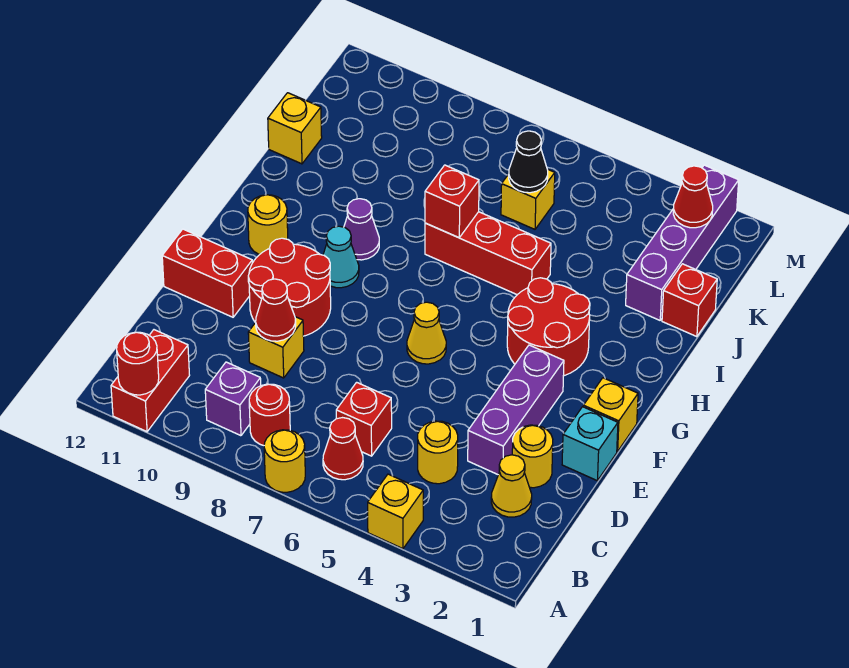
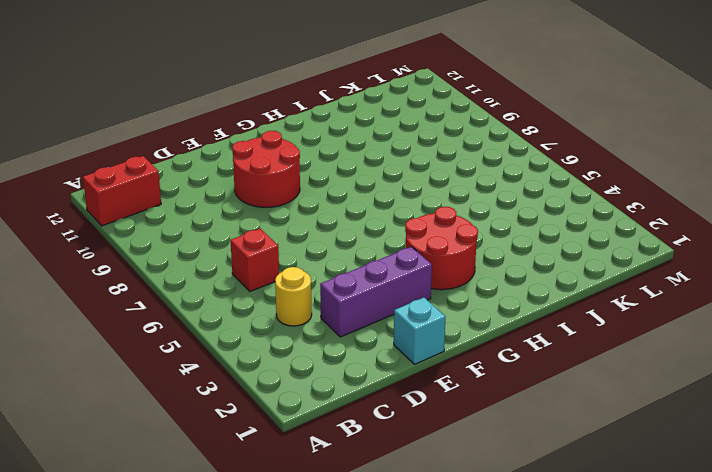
none -> yellow 1x1 brick [368,474,423,549]
none -> yellow 1x1 round brick [264,430,305,492]
none -> red 1x1 cone [323,418,363,480]
none -> red 1x1 round brick [249,384,290,445]

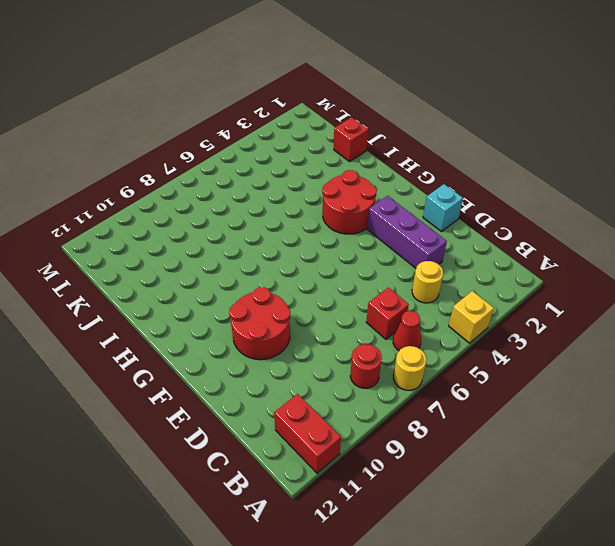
none -> purple 1x1 brick [205,362,261,436]
none -> yellow 1x1 cone [491,455,532,517]
none -> yellow 1x1 round brick [512,425,553,488]
none -> yellow 1x1 brick [248,317,304,378]

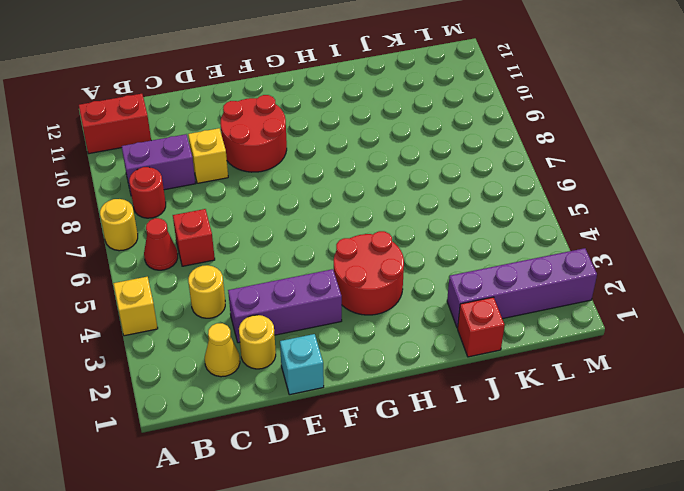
purple 1x2 brick [122,134,196,196] -> purple 1x1 brick [205,362,261,436]
none -> red 1x2 brick [162,229,252,317]
none -> yellow 1x1 brick [583,378,638,451]
none -> yellow 1x1 cone [407,302,446,364]
none -> cyan 1x1 cone [323,226,359,288]

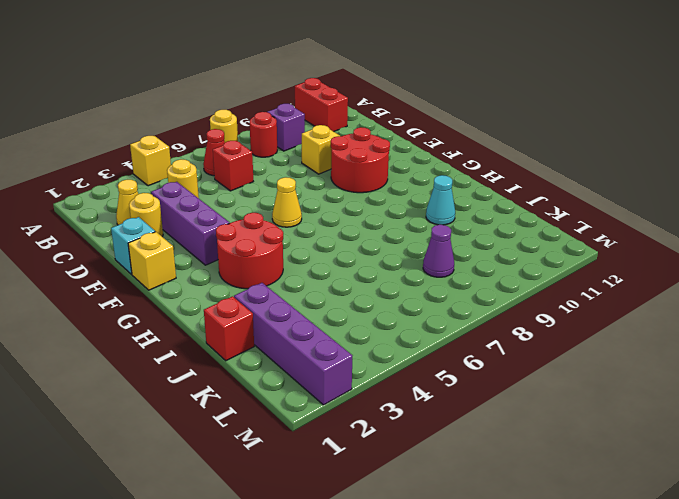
cyan 1x1 cone [426,175,455,225] -> cyan 1x1 cone moved to [323,226,359,288]
purple 1x1 cone [423,225,454,277] -> purple 1x1 cone moved to [344,199,379,260]
none -> red 1x2 brick [162,229,252,317]
none -> yellow 1x1 round brick [248,195,288,255]
none -> red 1x3 brick [425,212,551,295]
none -> yellow 1x1 brick [268,93,322,164]

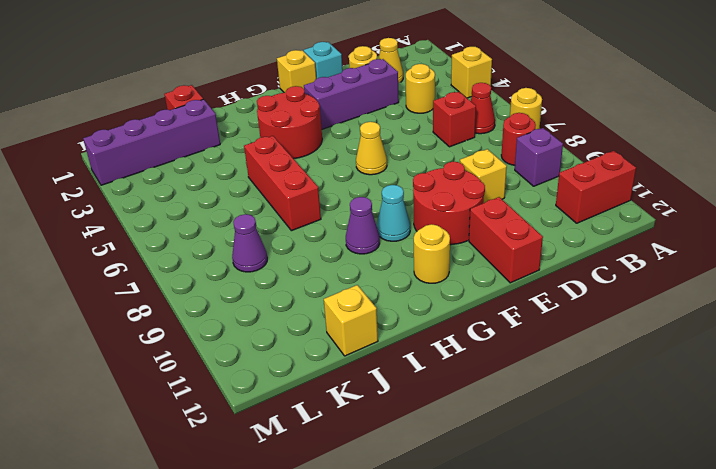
purple 1x1 cone [232,214,267,272] -> none
none -> yellow 1x1 brick [501,169,555,229]
none -> red 1x1 round brick [117,332,159,395]
none -> red 1x1 cone [256,279,296,341]
none -> red 1x1 brick [425,165,479,238]

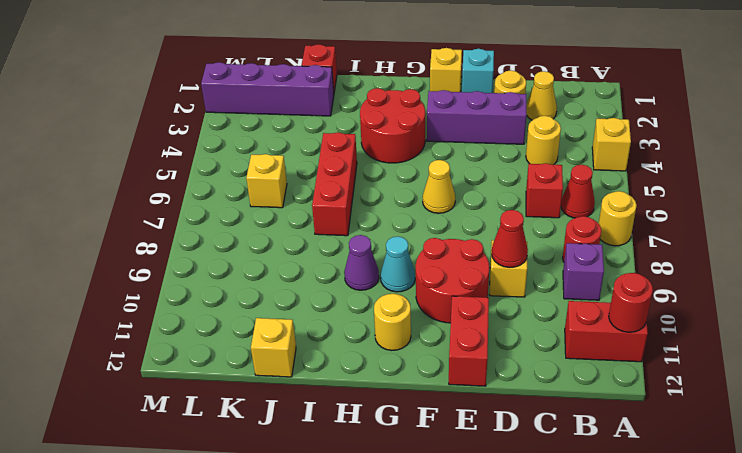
none -> red 1x1 brick [425,165,479,238]
none -> black 1x1 cone [509,131,548,193]
none -> red 1x1 cone [673,166,713,228]

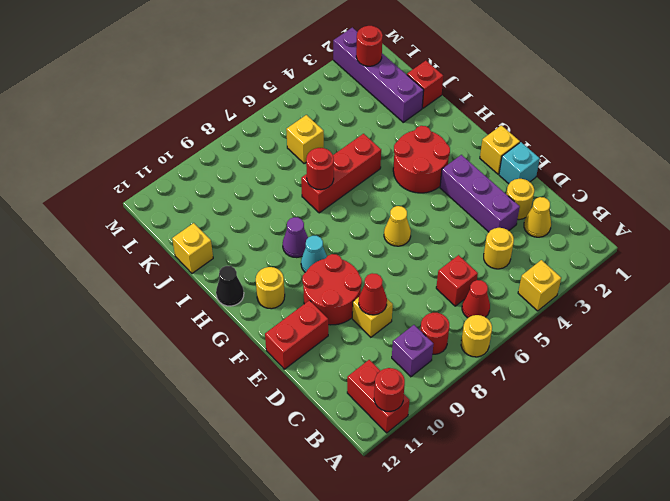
black 1x1 cone [216,266,244,306] -> black 1x1 cone moved to [509,131,548,193]
red 1x1 round brick [306,148,334,190] -> red 1x1 brick [425,165,479,238]
red 1x1 round brick [356,26,383,66] -> red 1x1 cone [673,166,713,228]

